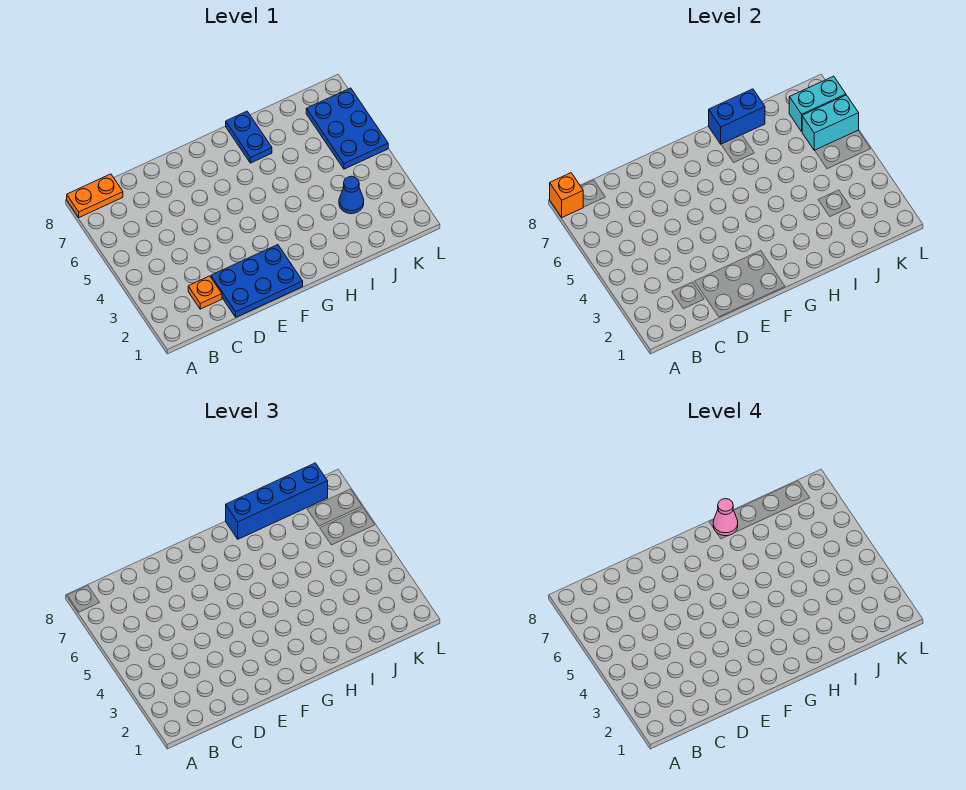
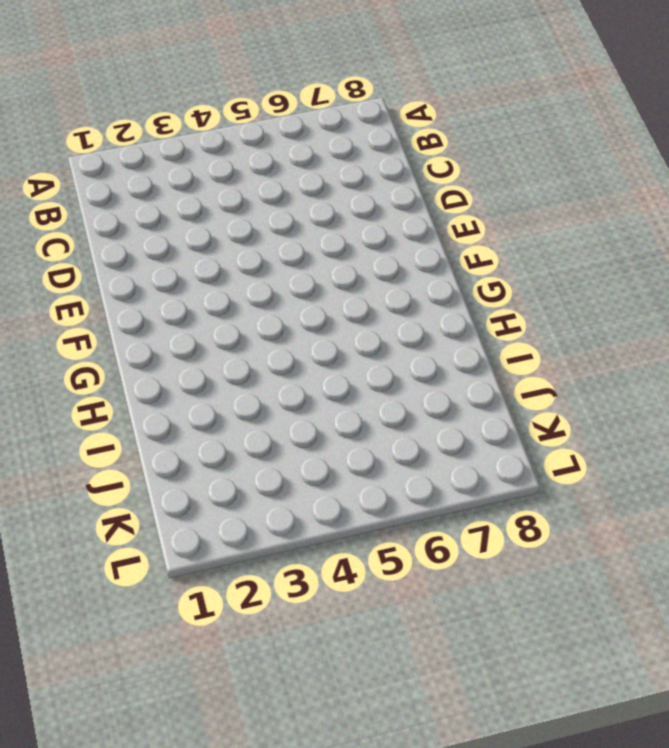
none -> orange 1x2 plate [67,174,123,217]
none -> orange 1x1 plate [188,276,222,309]
none -> blue 2x3 plate [211,245,303,317]

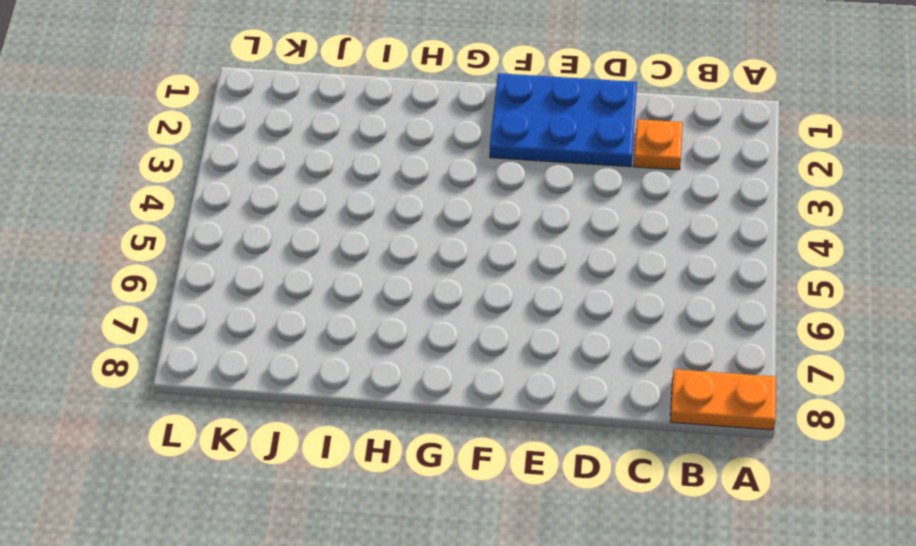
none -> blue 1x2 plate [226,111,272,163]
none -> blue 1x1 cone [339,176,364,214]
none -> blue 2x3 plate [306,88,388,169]

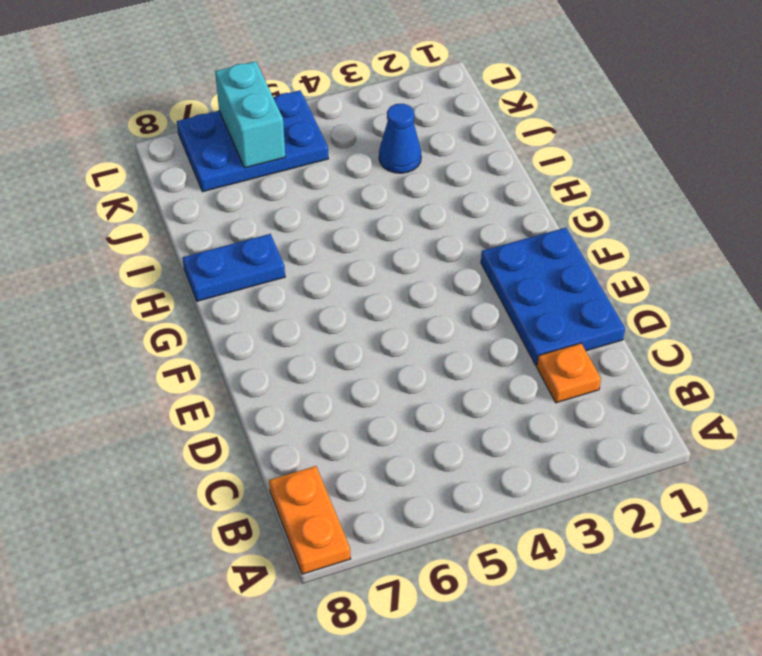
none -> orange 1x1 brick [550,173,583,217]
none -> blue 1x2 brick [709,89,765,144]
none -> cyan 1x2 brick [789,76,846,131]

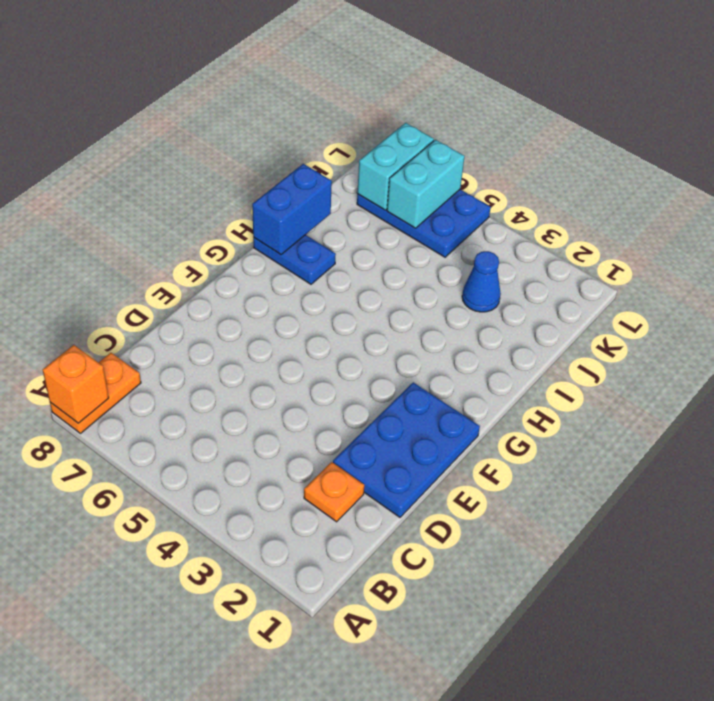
none -> blue 1x4 brick [226,463,328,539]
none -> pink 1x1 cone [713,499,738,536]

